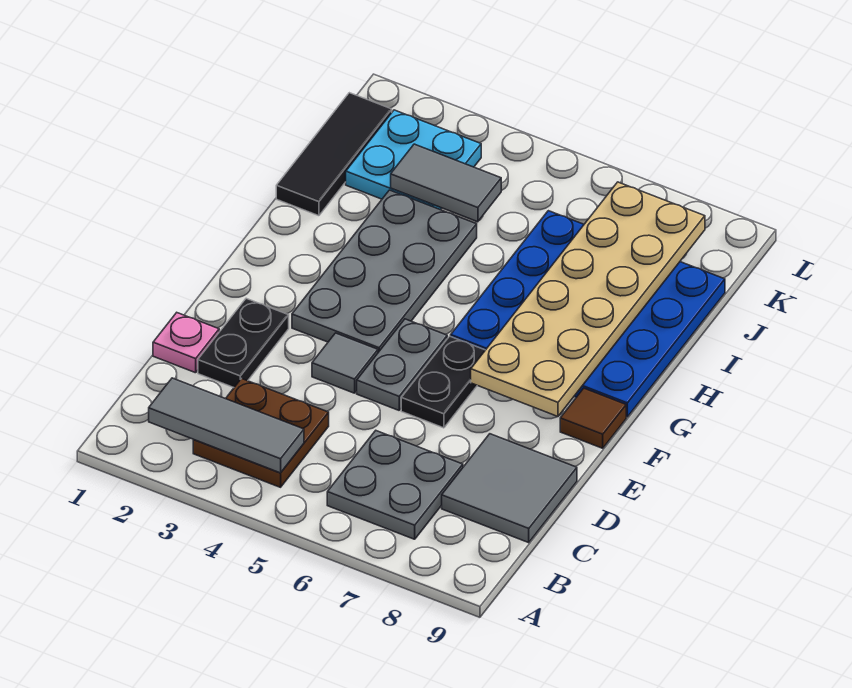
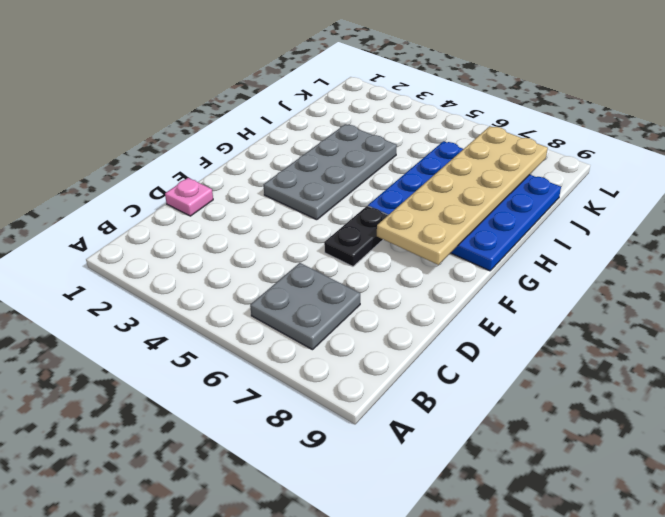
none -> brown 2x2 plate [193,379,329,487]
none -> grey 2x2 tile [442,434,577,543]
none -> black 1x2 plate [198,298,289,387]

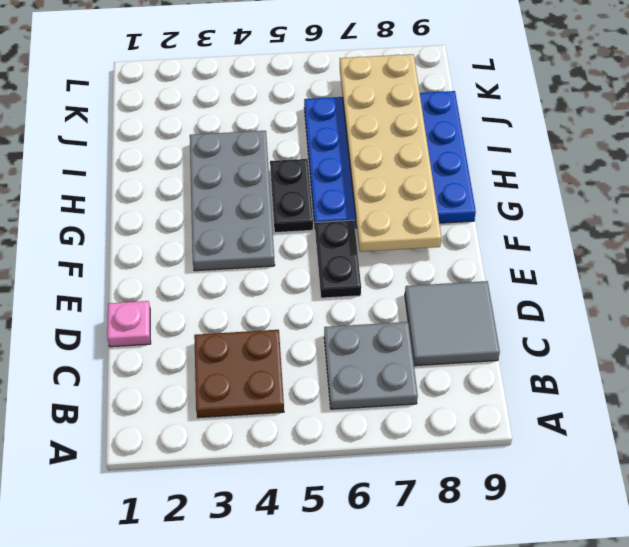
black 1x2 plate [270,159,313,233] -> black 1x2 plate moved to [198,298,289,387]
none -> grey 1x1 tile [312,333,378,393]
none -> grey 1x2 plate [357,319,447,410]
none -> brown 1x1 tile [560,388,626,448]

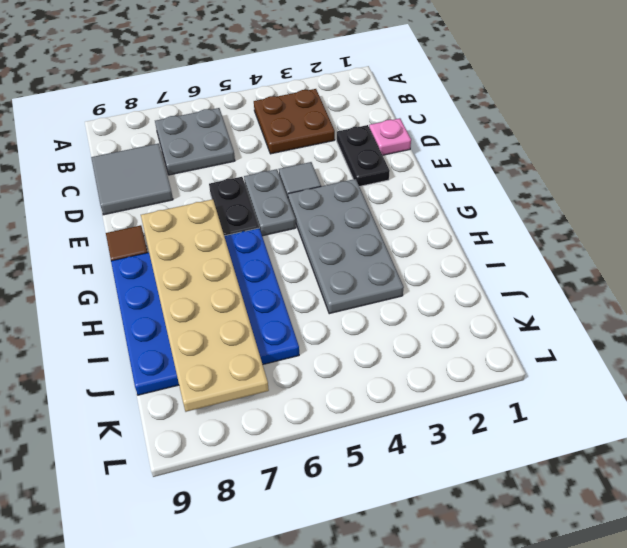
none -> black 1x3 tile [276,93,392,216]
none -> cyan 2x2 plate [346,110,481,210]
none -> grey 1x3 tile [149,378,304,473]

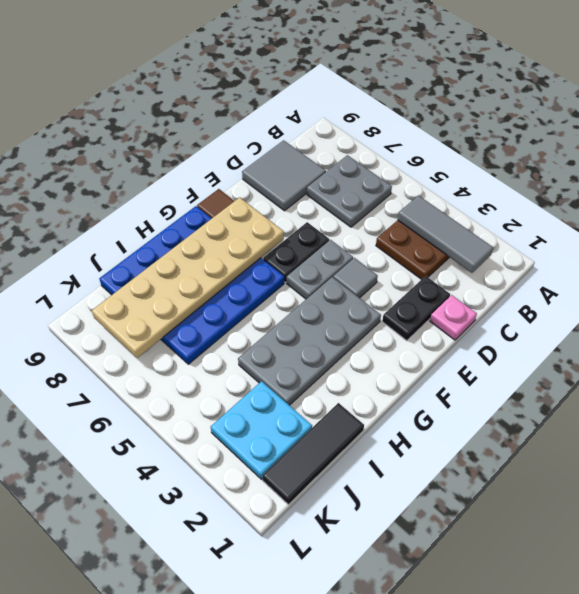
none -> grey 1x2 tile [391,144,501,222]

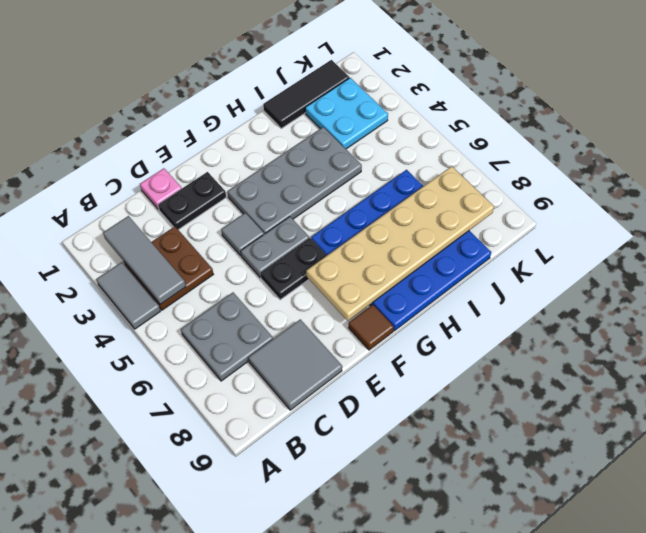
grey 1x2 tile [96,262,160,329] -> grey 1x2 tile moved to [391,144,501,222]

